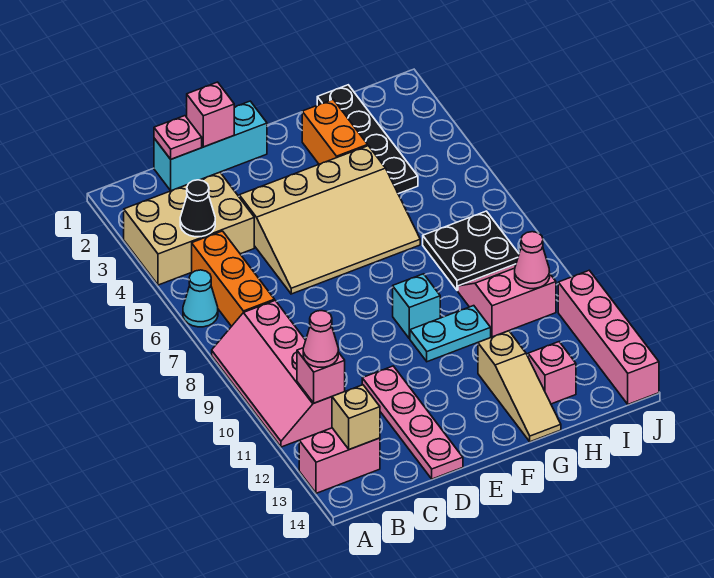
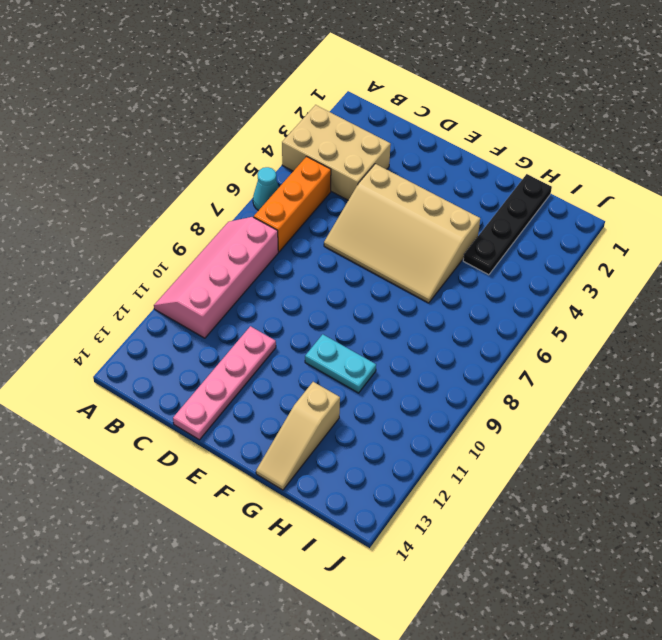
none -> pink 1x2 brick [299,428,380,493]
none -> cyan 1x3 brick [154,101,267,191]
none -> cyan 1x1 brick [393,274,440,339]

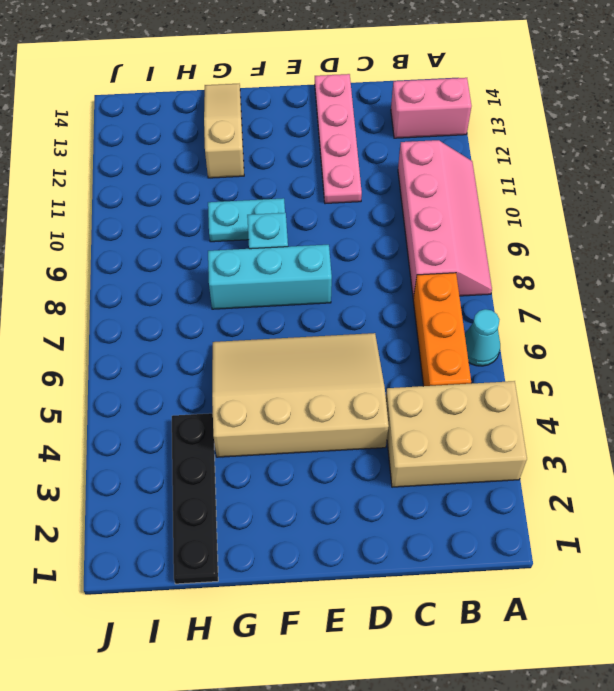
cyan 1x3 brick [208,245,332,309] -> cyan 1x3 brick moved to [154,101,267,191]
none -> orange 1x2 brick [302,100,368,164]
none -> black 2x2 plate [423,211,519,291]
none -> pink 2x2 slope [458,264,556,337]

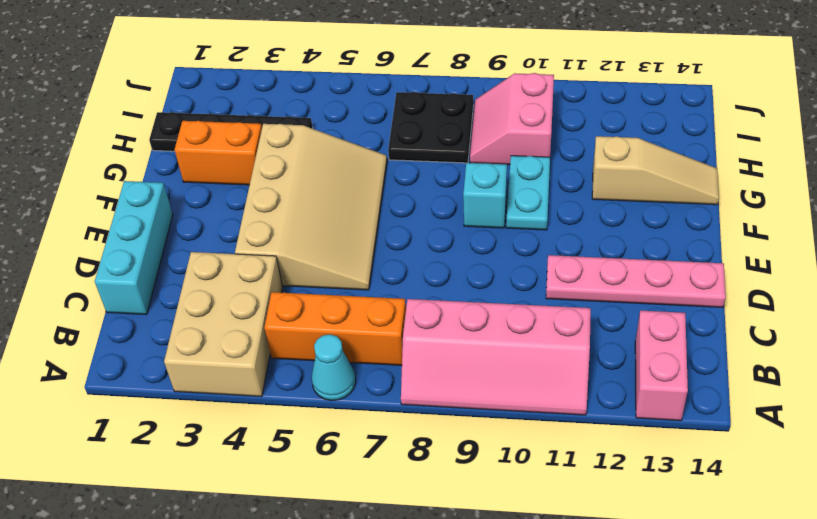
none -> pink 1x1 brick [528,342,576,404]
none -> pink 1x4 brick [558,270,659,404]
none -> black 1x1 cone [180,180,215,237]

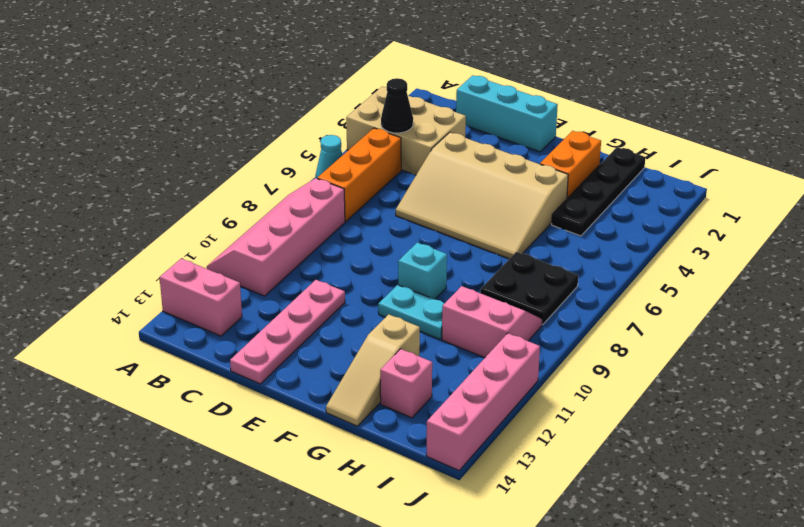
none -> pink 1x1 brick [297,348,345,403]
none -> tan 1x1 brick [332,385,380,450]
none -> pink 1x1 plate [154,116,202,159]

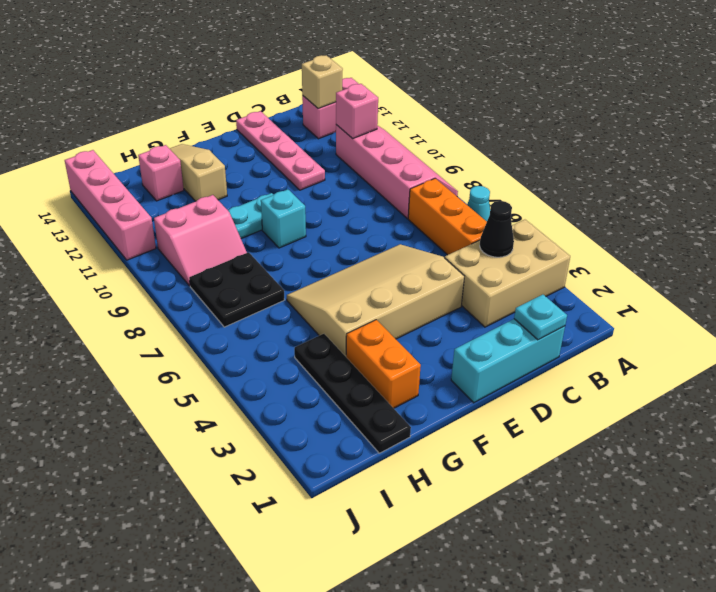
cyan 1x1 plate [514,295,567,340] -> pink 1x1 plate [154,116,202,159]
none -> pink 1x1 brick [187,82,234,147]
none -> pink 1x1 cone [515,232,550,289]
none -> pink 1x1 cone [303,311,338,367]

